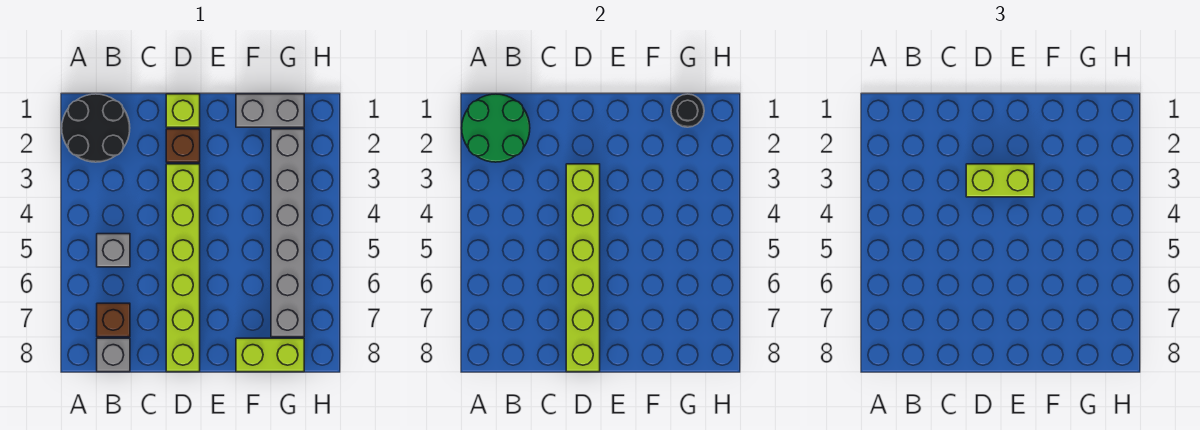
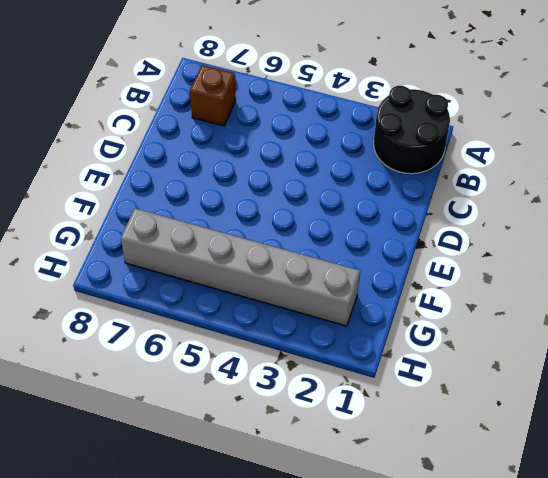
none -> grey 1x1 brick [97,234,130,267]
none -> grey 1x1 brick [97,338,130,372]
none -> lime 1x1 brick [166,94,200,127]

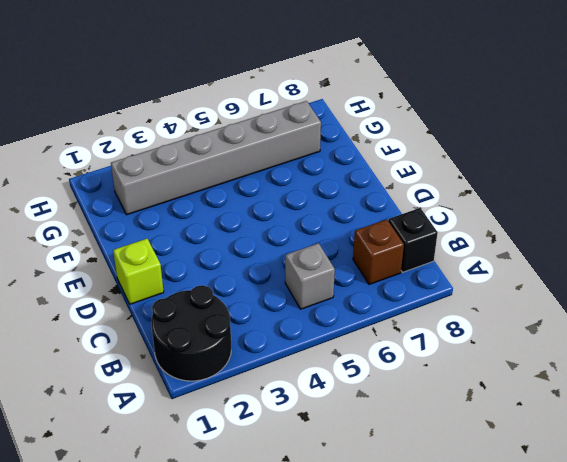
black 1x1 brick [388,208,438,272] -> grey 1x1 brick [97,338,130,372]
none -> brown 1x1 brick [166,129,200,162]
none -> lime 1x6 brick [166,164,200,372]
none -> grey 1x2 brick [236,94,304,127]

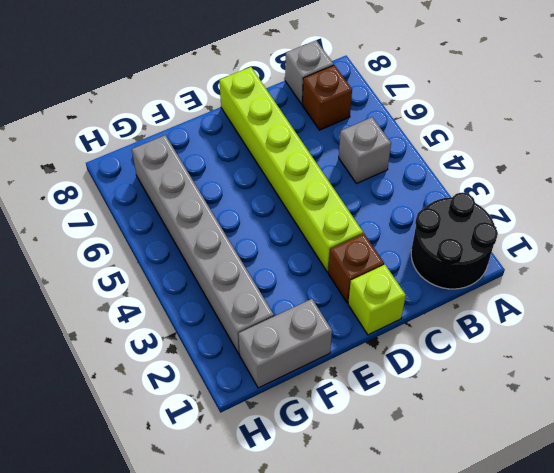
none -> lime 1x2 brick [236,338,304,372]
none -> green 2x2 round brick [462,94,530,162]
none -> lime 1x6 brick [566,164,600,372]

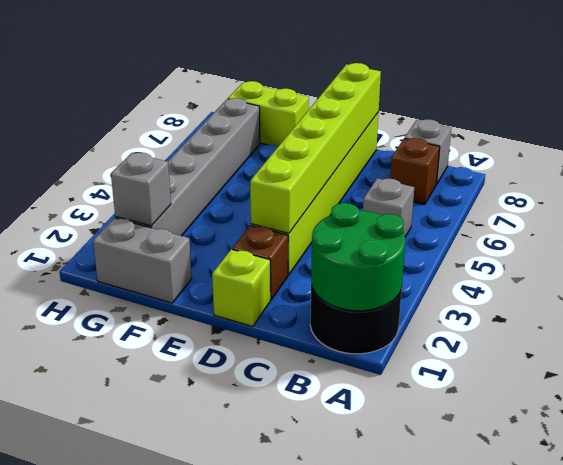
grey 1x1 brick [111,153,171,226] -> none
none -> black 1x1 round brick [671,94,704,127]
none -> lime 1x2 brick [966,164,1034,197]

